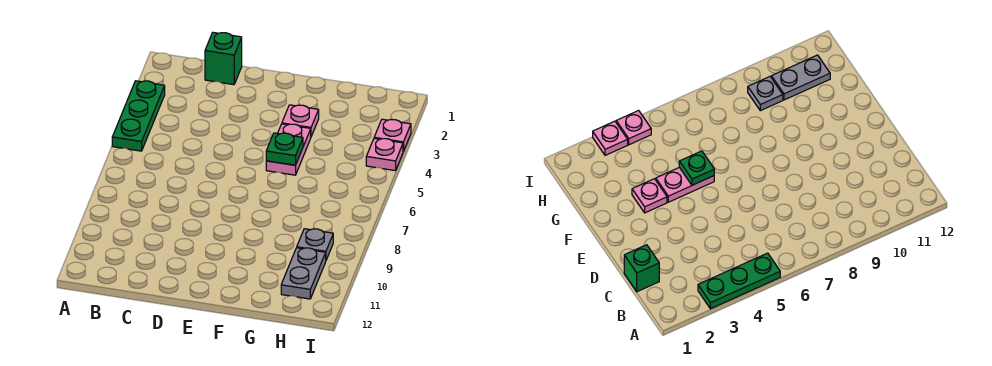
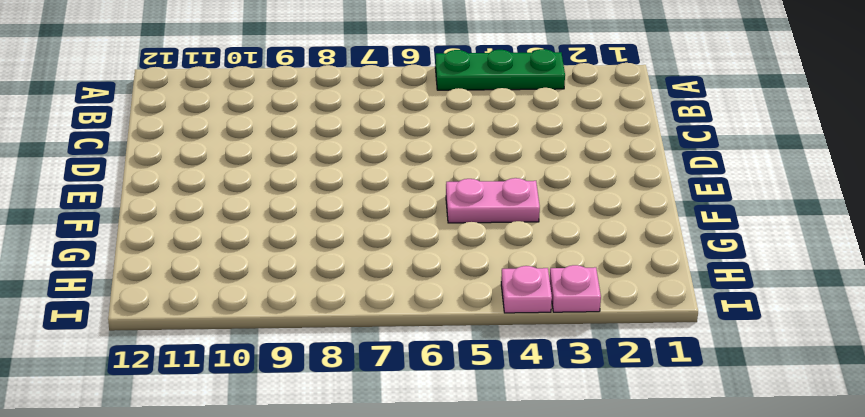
none -> green 1x1 brick [205,33,242,85]
none -> pink 1x1 plate [282,105,319,136]

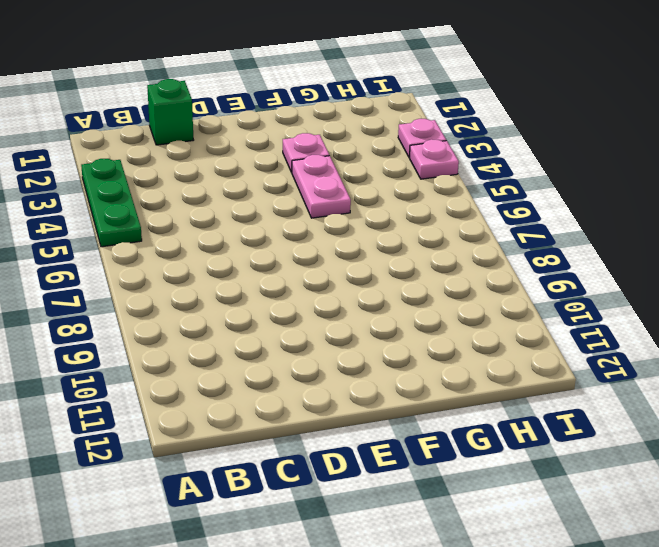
none -> grey 1x1 plate [297,229,333,260]
none -> grey 1x2 plate [281,248,326,299]

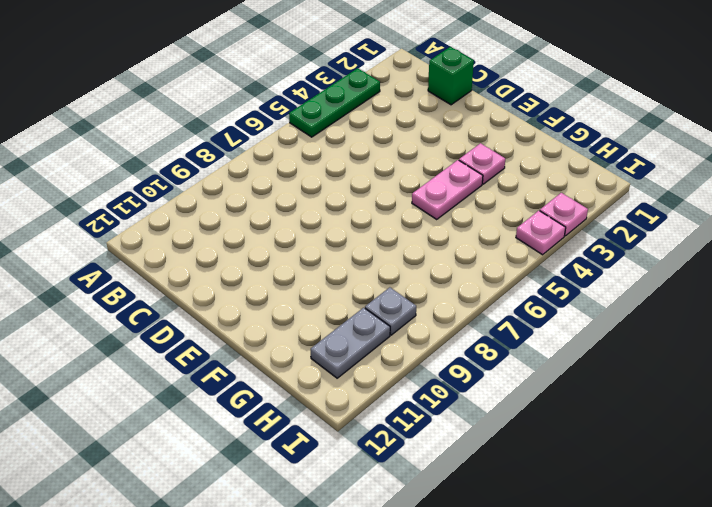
none -> green 1x1 plate [266,133,303,165]

